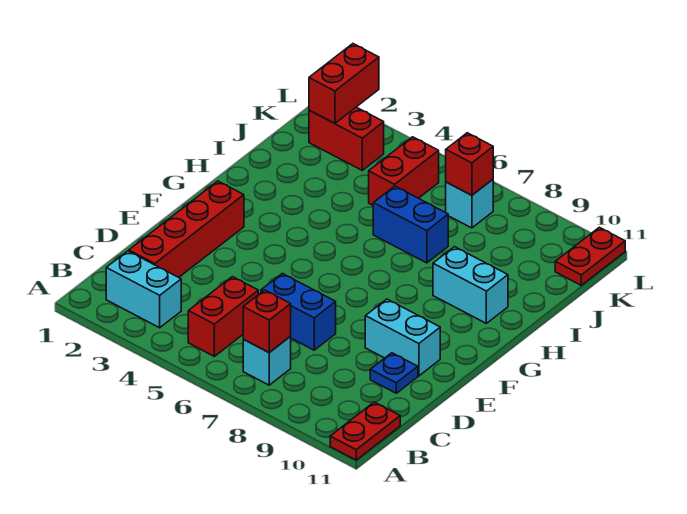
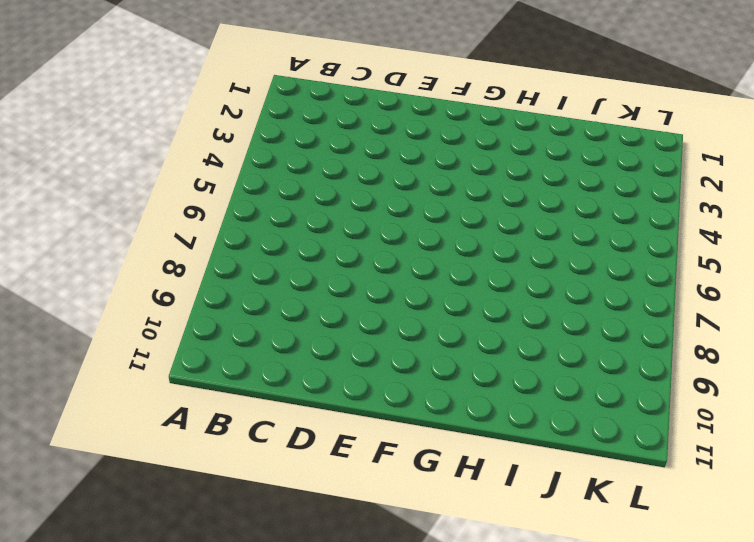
none -> red 1x2 plate [330,402,400,460]
none -> cyan 1x2 brick [106,251,181,328]
none -> red 1x2 brick [188,277,258,356]

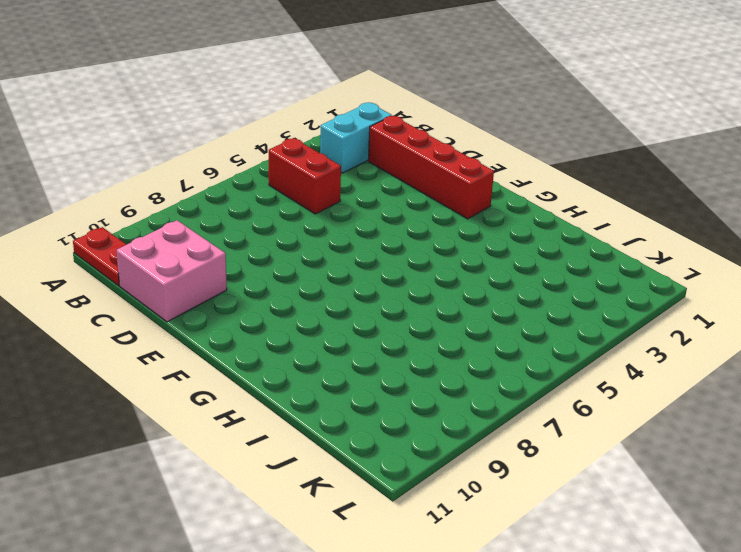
pink 2x2 brick [117,220,227,322] -> blue 1x1 plate [370,353,418,393]
none -> cyan 1x1 brick [243,337,291,385]
none -> blue 1x2 brick [261,273,336,350]
none -> cyan 1x2 brick [365,299,440,376]

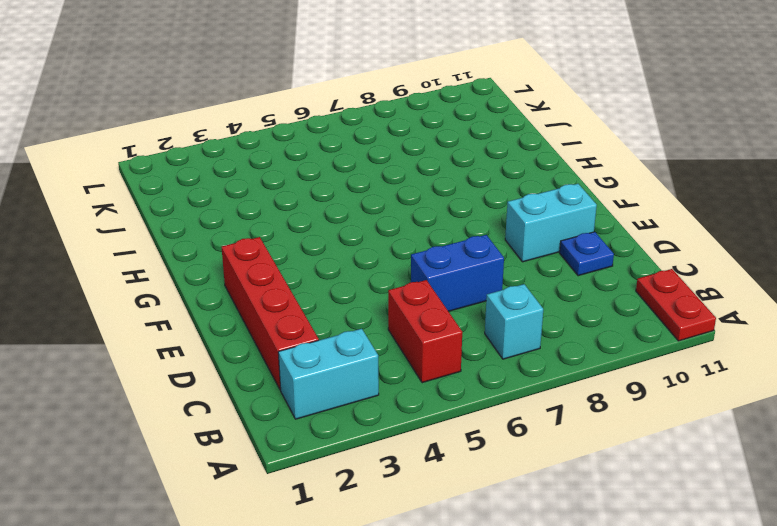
none -> cyan 1x2 brick [433,247,508,323]
none -> blue 1x2 brick [373,186,448,263]
none -> red 1x2 brick [369,137,439,205]

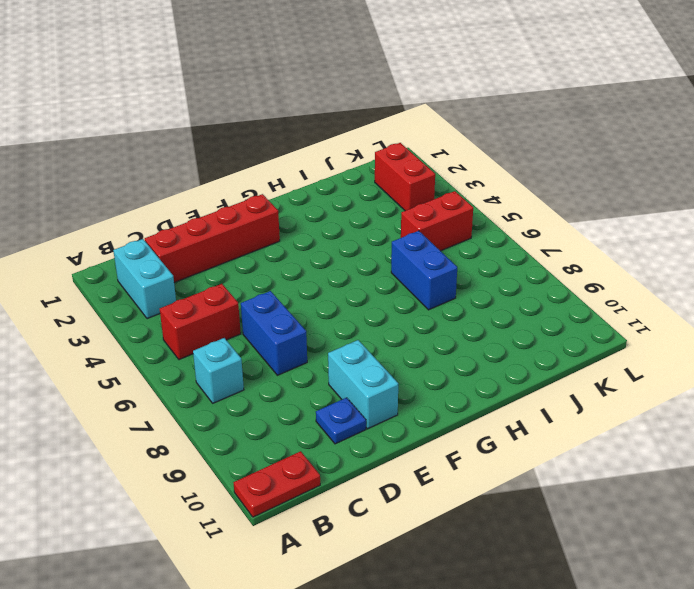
none -> cyan 1x2 brick [433,247,508,323]
none -> cyan 1x1 brick [446,179,493,228]
none -> red 1x2 plate [555,227,625,285]

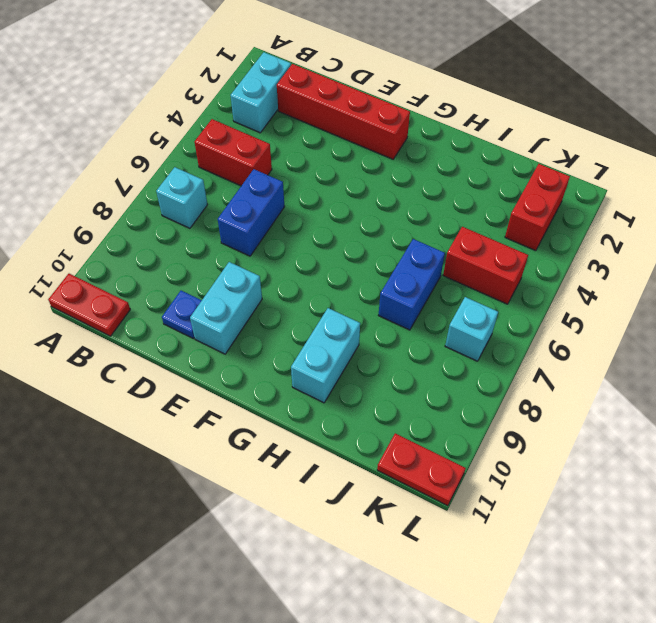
none -> red 1x1 brick [243,290,291,352]
none -> red 1x2 brick [309,44,379,123]
none -> red 1x1 brick [446,133,493,195]

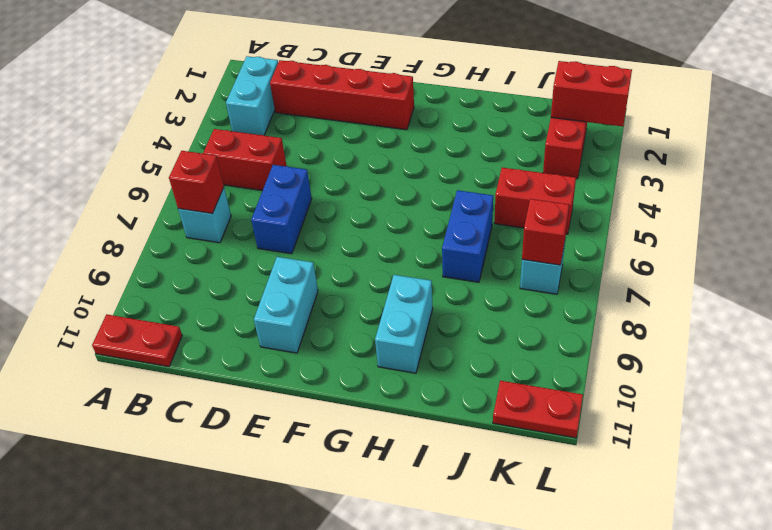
none -> blue 1x1 plate [370,353,418,393]

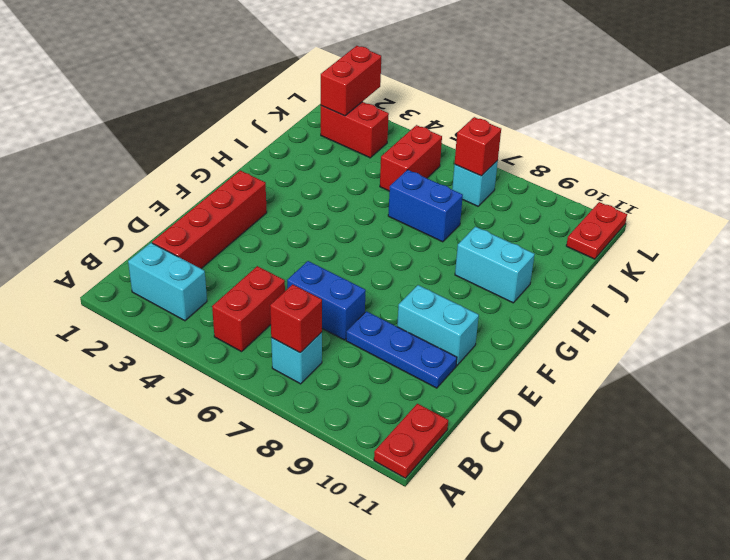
blue 1x3 plate [346,311,457,388] -> blue 1x1 plate [370,353,418,393]

